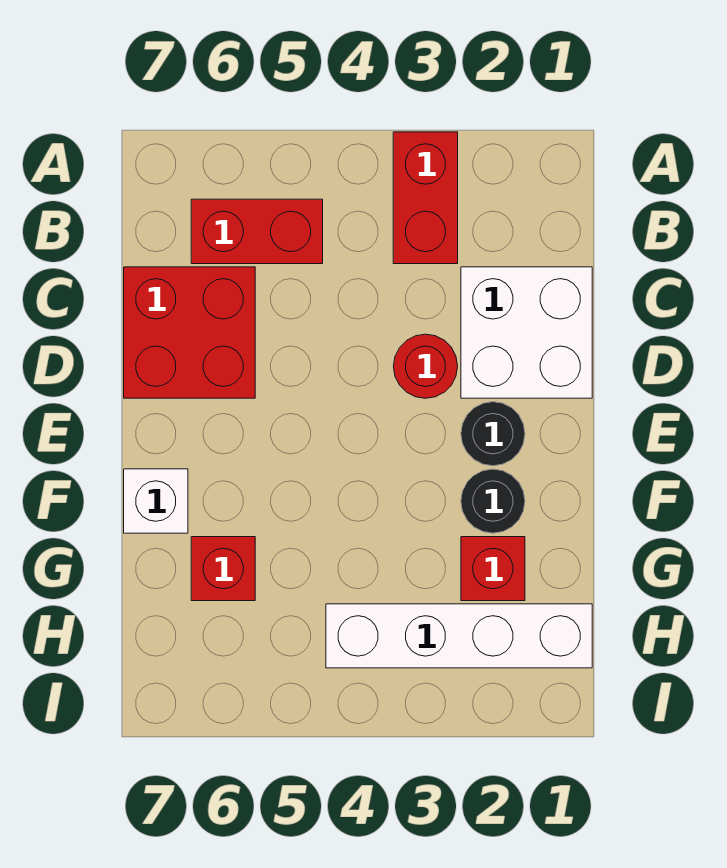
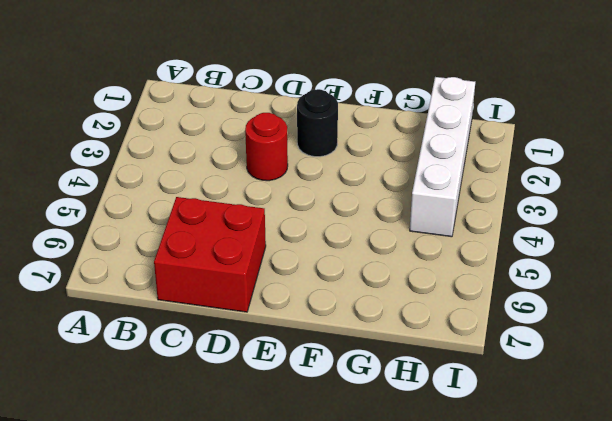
none -> red 1x2 brick [393,132,458,264]
none -> red 1x2 brick [191,199,323,264]

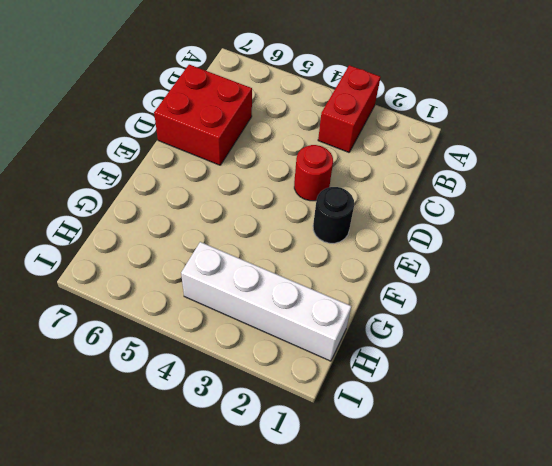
none -> red 1x2 brick [191,199,323,264]
none -> white 2x2 brick [461,267,592,398]

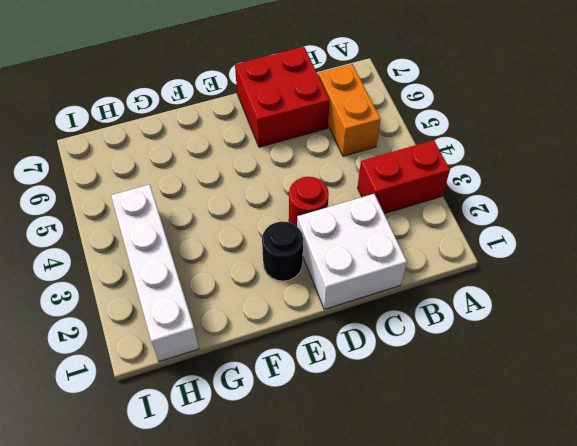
orange 1x2 brick [319,64,381,156] -> red 1x2 brick [191,199,323,264]
none -> black 1x1 round brick [461,469,525,533]
none -> white 1x1 brick [124,469,188,533]

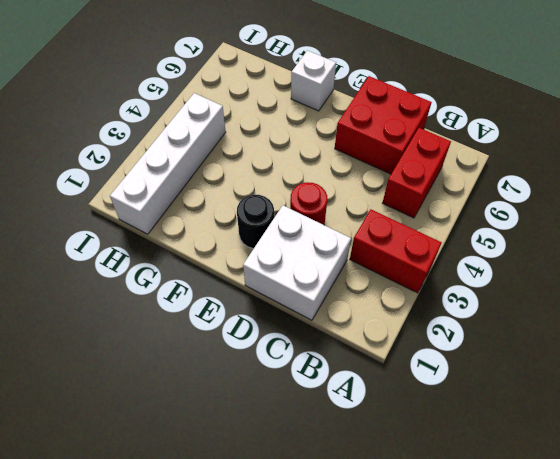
none -> black 1x1 round brick [461,469,525,533]
none -> red 1x1 brick [461,537,525,601]

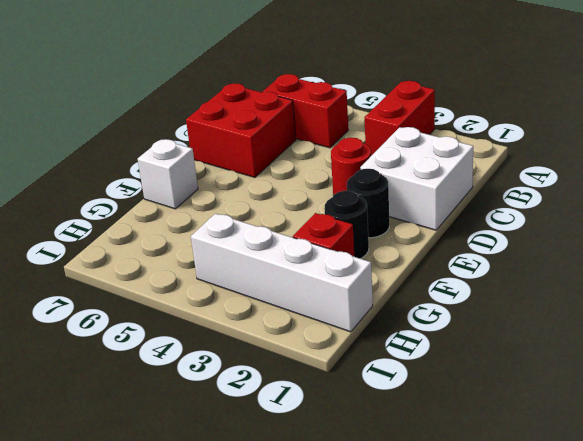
none -> red 1x1 brick [191,537,255,601]

